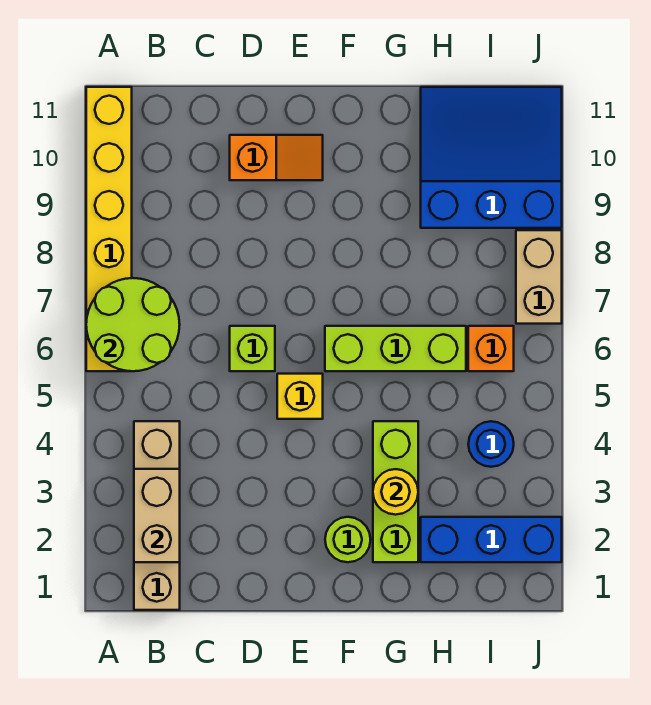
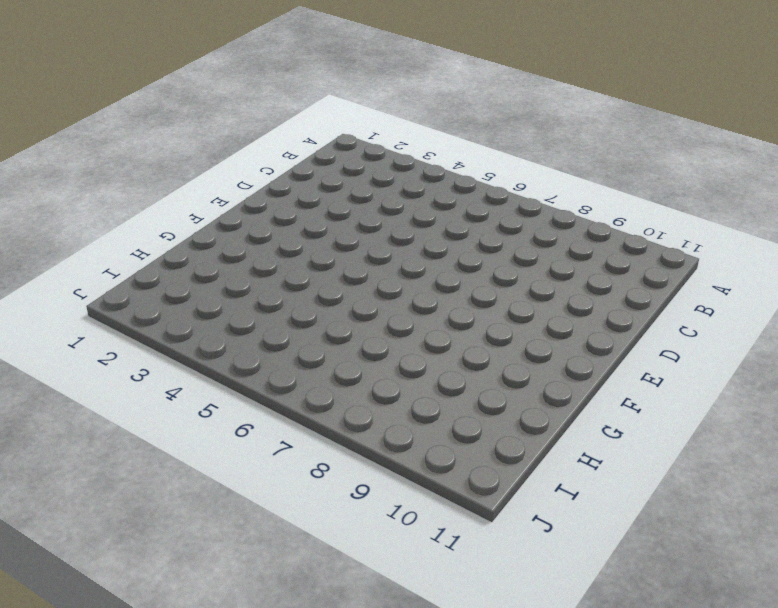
none -> yellow 1x6 brick [86,87,132,371]
none -> tan 1x4 brick [134,421,180,610]
none -> lime 1x1 brick [230,326,275,371]

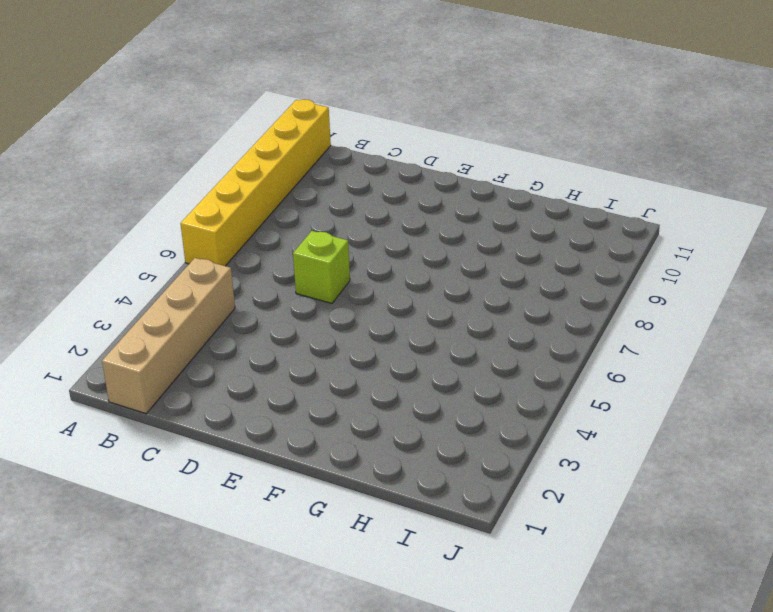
none -> orange 1x2 slope [230,135,323,180]
none -> yellow 1x1 brick [277,374,323,419]
none -> lime 1x1 round brick [325,517,371,562]

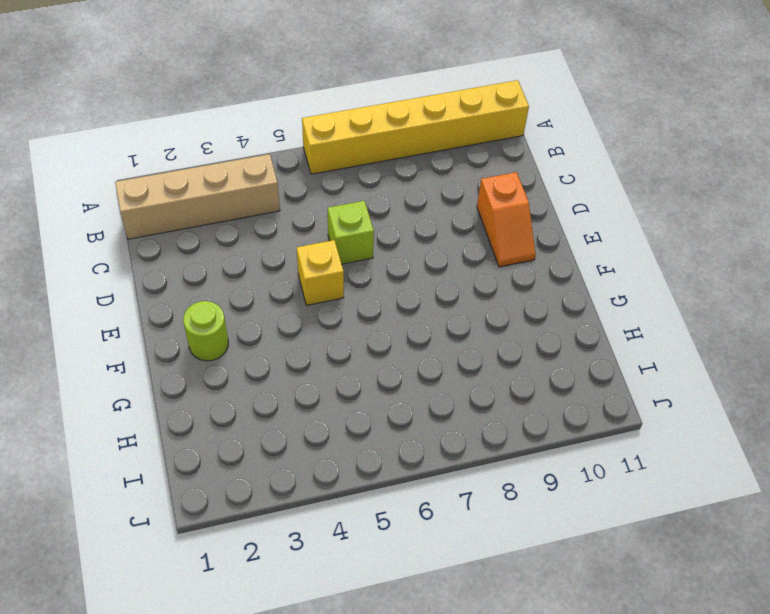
none -> lime 1x3 brick [325,326,466,371]
none -> lime 1x3 brick [373,421,418,562]
none -> blue 1x3 brick [421,517,562,562]

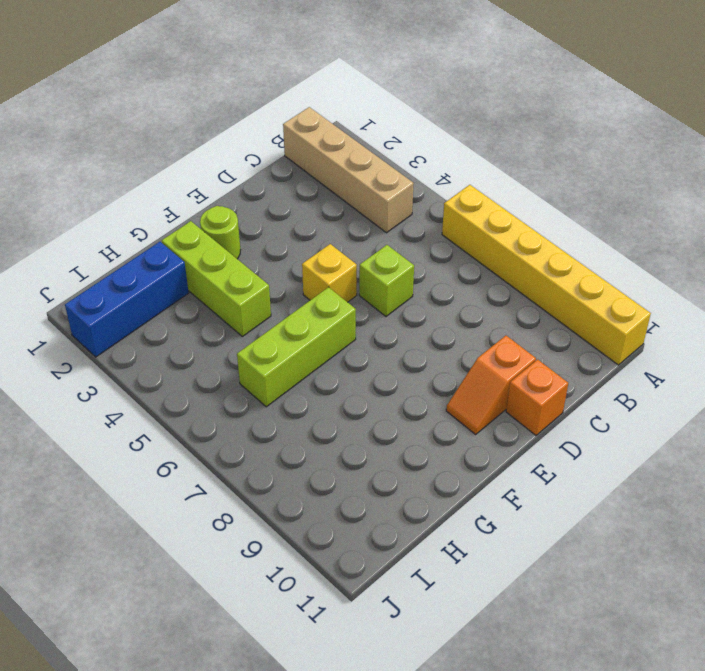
orange 1x1 brick [506,359,568,435] -> orange 1x1 brick moved to [468,326,514,371]
none -> blue 3x3 slope [421,87,562,228]
none -> blue 1x1 round brick [468,421,514,467]
none -> tan 1x2 brick [516,230,562,324]

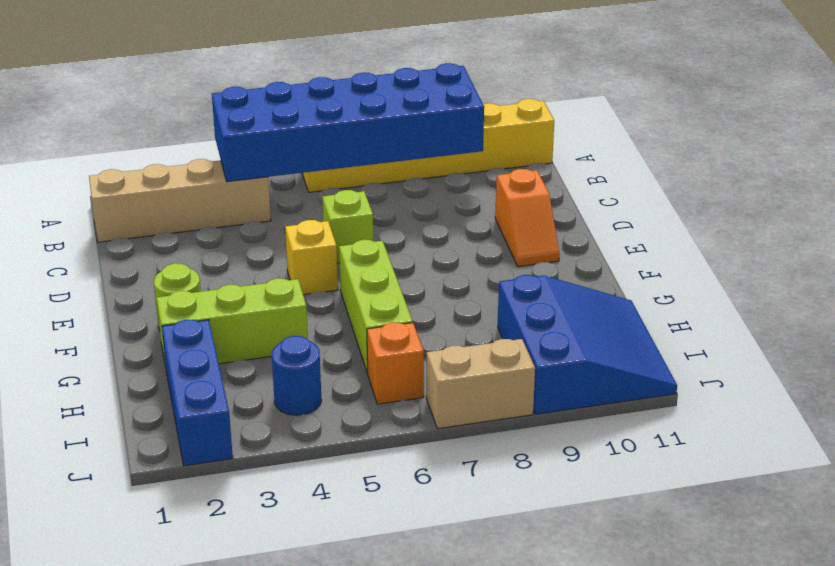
blue 2x6 brick [212,63,484,182] -> lime 2x2 round brick [86,278,180,371]
none -> tan 1x2 brick [134,469,180,562]
none -> yellow 1x1 round brick [373,469,418,515]

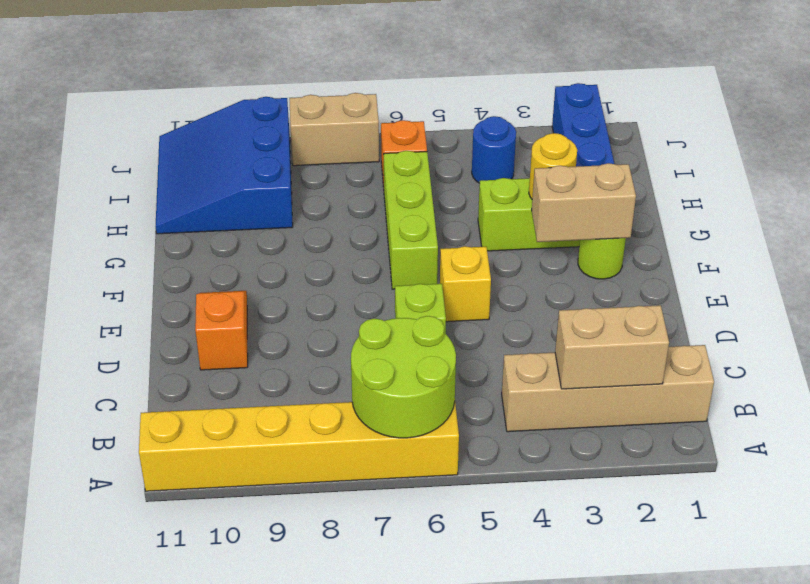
tan 1x2 brick [532,163,636,242] -> none

